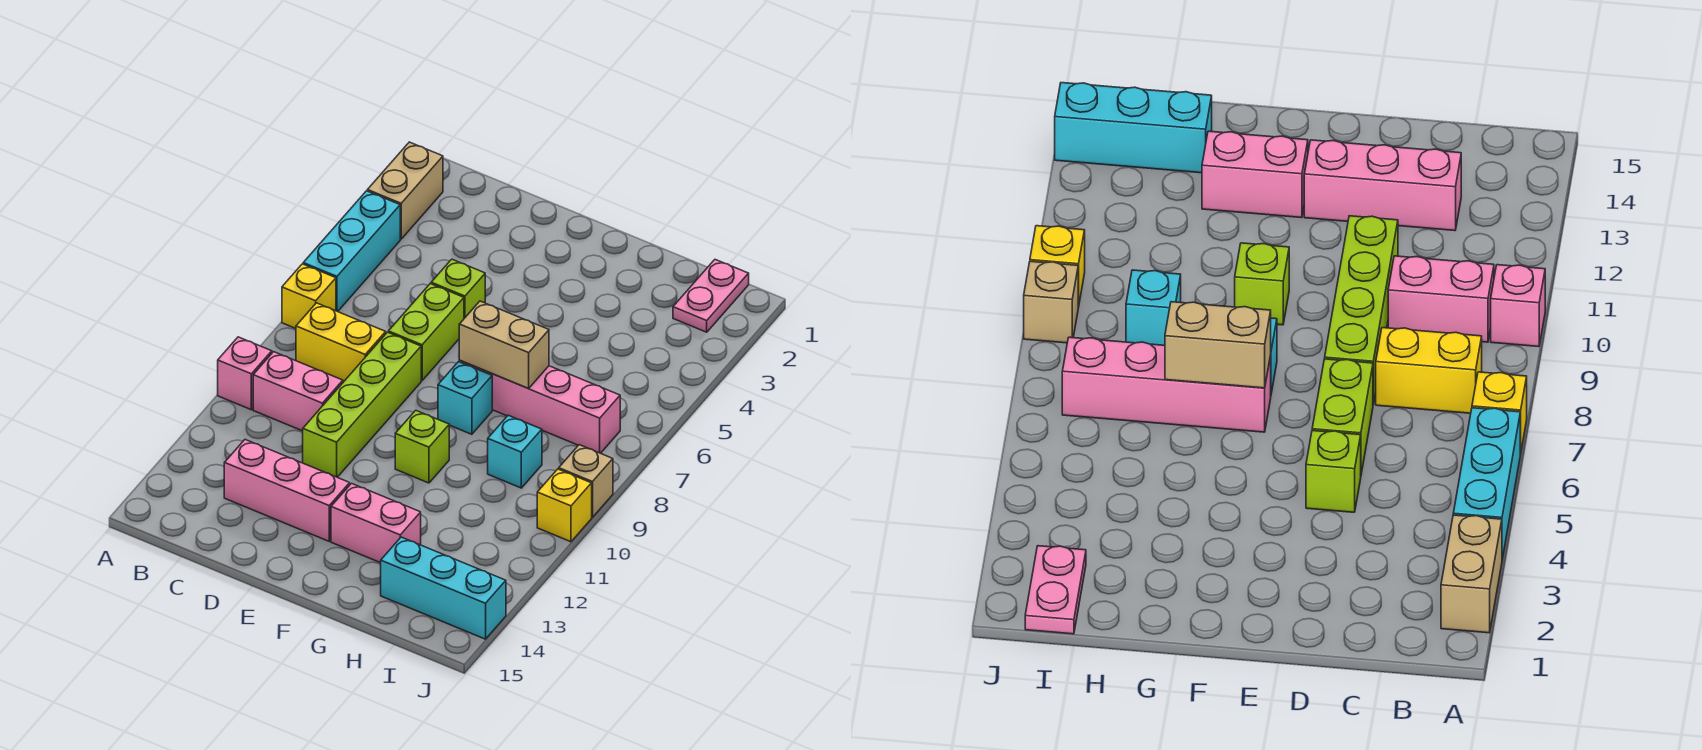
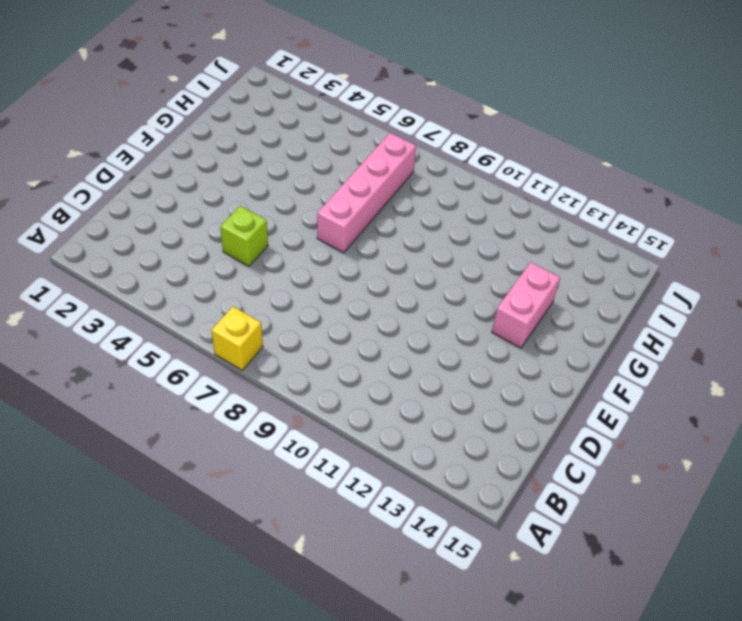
none -> tan 1x2 brick [367,142,443,239]
none -> cyan 1x3 brick [303,191,400,312]
none -> pink 1x1 brick [218,337,272,410]

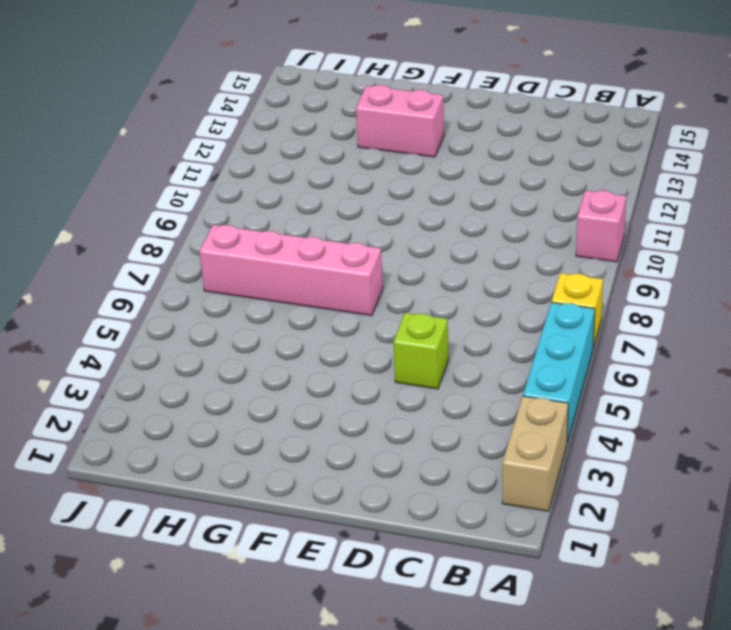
none -> yellow 1x2 brick [296,303,386,382]
none -> pink 1x2 brick [253,352,343,431]
none -> pink 1x3 brick [224,440,350,541]

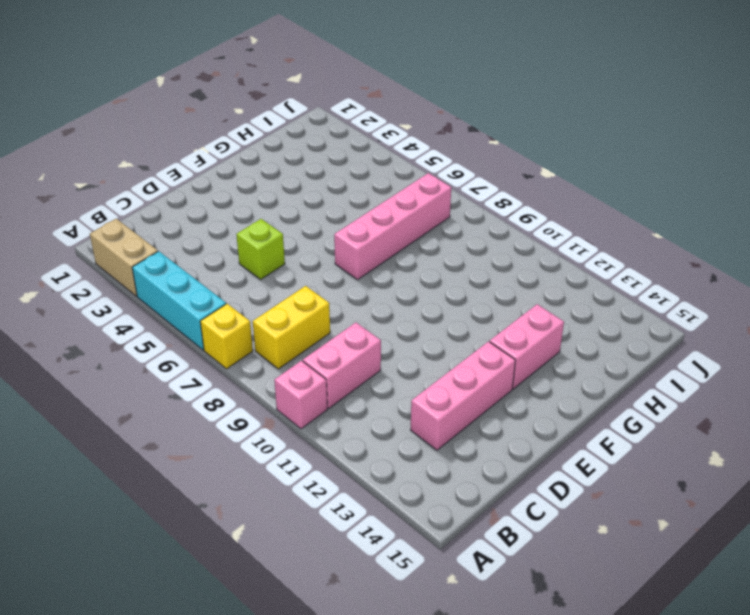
none -> lime 1x2 brick [388,284,464,381]
none -> lime 1x4 brick [303,332,421,477]
none -> cyan 1x1 brick [438,362,492,434]

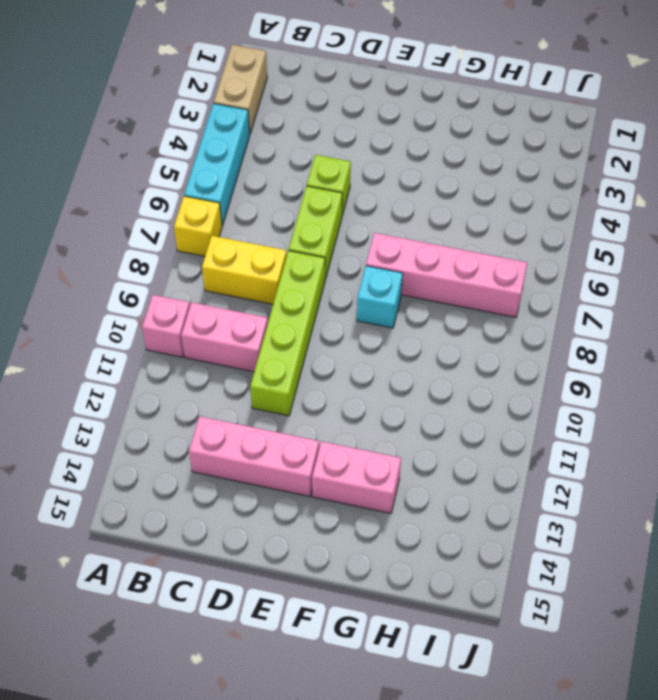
none -> lime 1x1 brick [395,410,449,483]
none -> cyan 1x1 brick [488,415,542,488]
none -> cyan 1x3 brick [381,537,506,639]

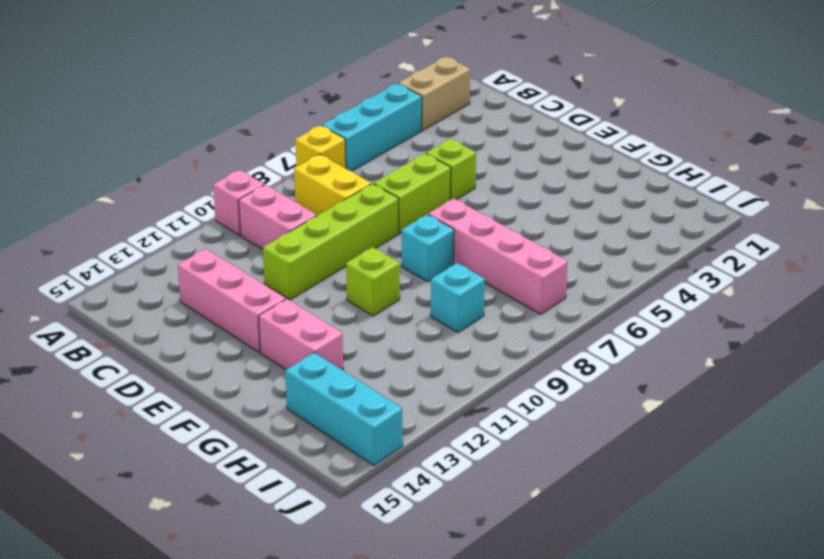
none -> pink 1x2 plate [673,260,749,332]
none -> tan 1x1 brick [559,445,613,517]
none -> yellow 1x1 brick [537,469,592,542]

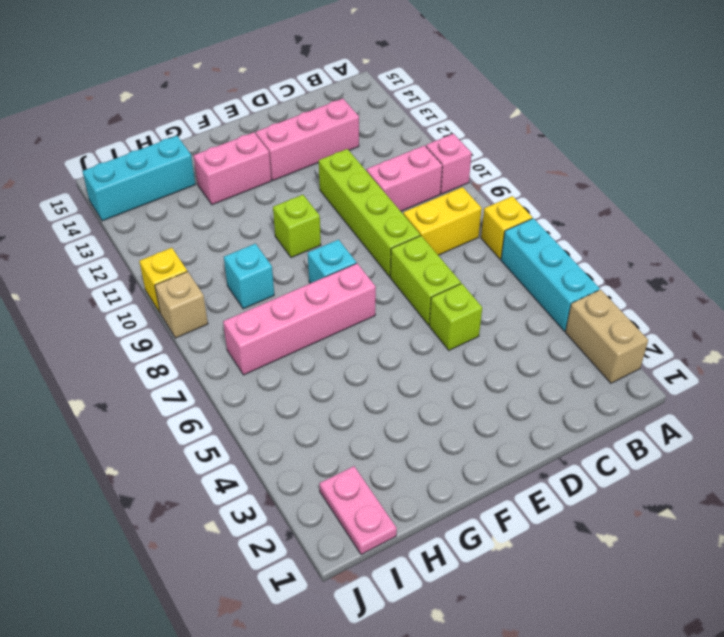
none -> tan 1x2 brick [459,301,549,389]

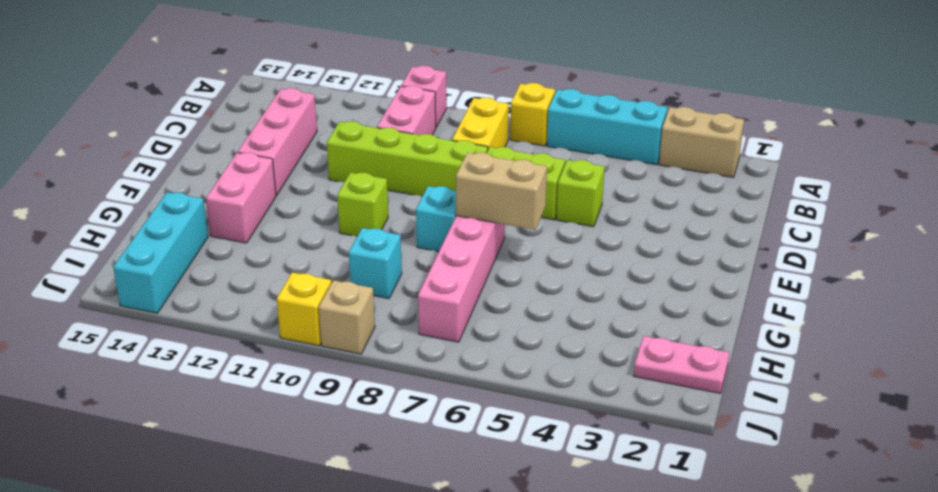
tan 1x2 brick [456,153,547,230] -> tan 1x2 brick turned to [459,301,549,389]

